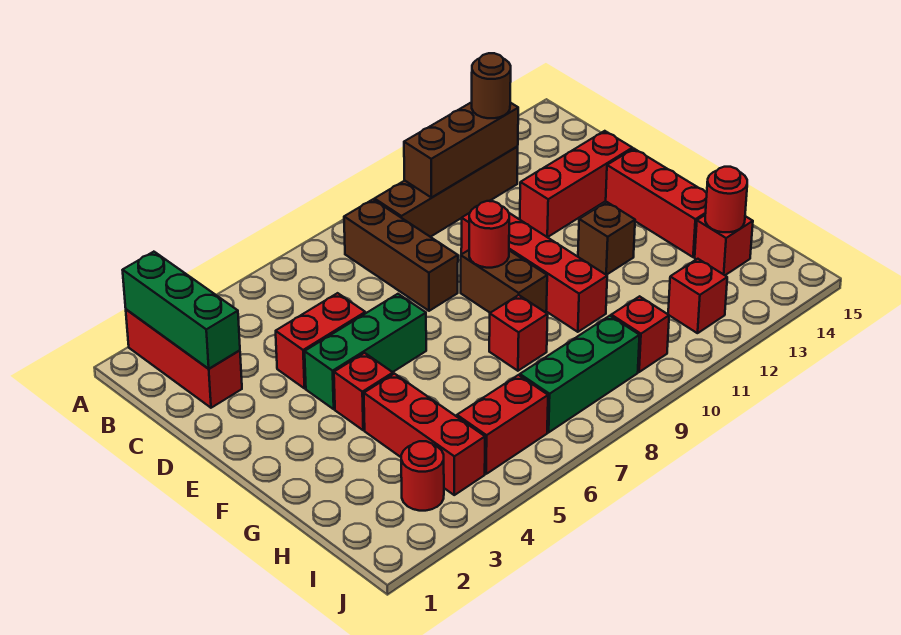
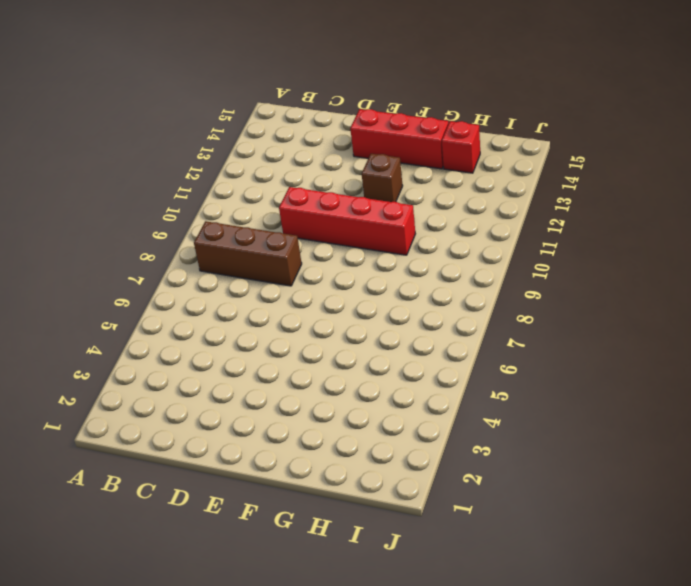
none -> red 1x3 brick [126,310,242,408]
none -> brown 1x4 brick [374,147,518,237]
none -> red 1x2 brick [276,293,365,388]

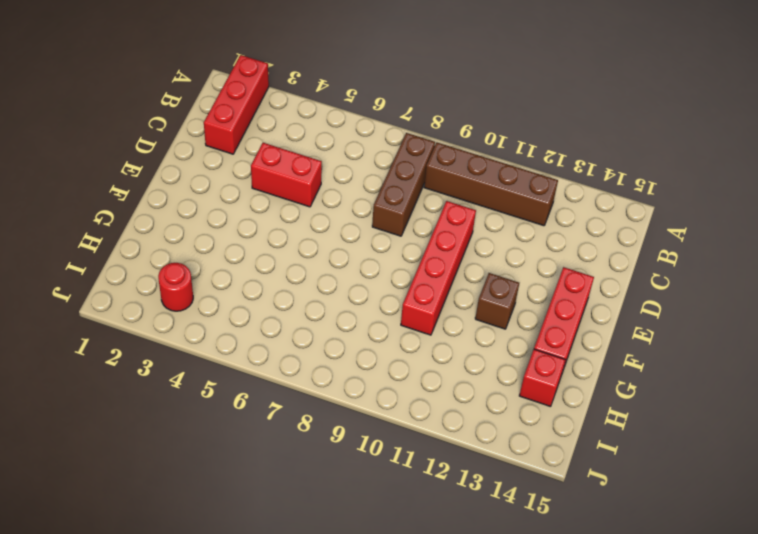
none -> red 1x3 brick [520,131,632,237]
none -> green 1x3 brick [305,294,426,409]
none -> brown 1x2 brick [461,250,547,313]

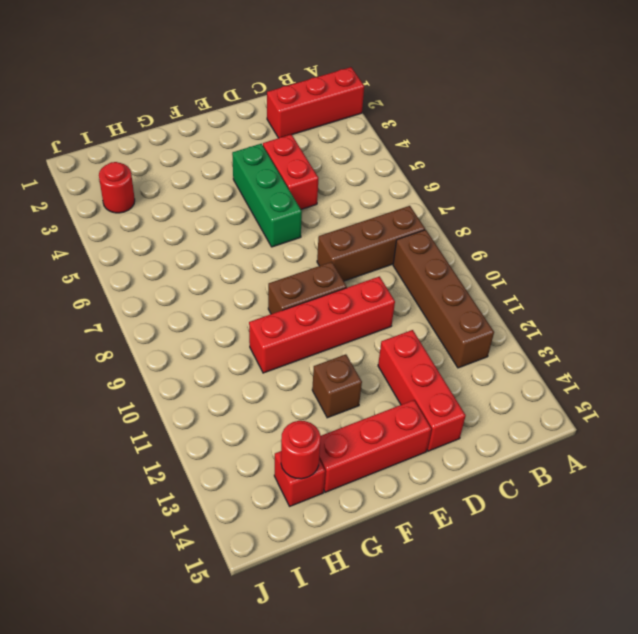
none -> red 1x1 brick [334,353,393,430]
none -> red 1x3 brick [364,374,485,495]
none -> red 1x1 brick [489,295,548,371]

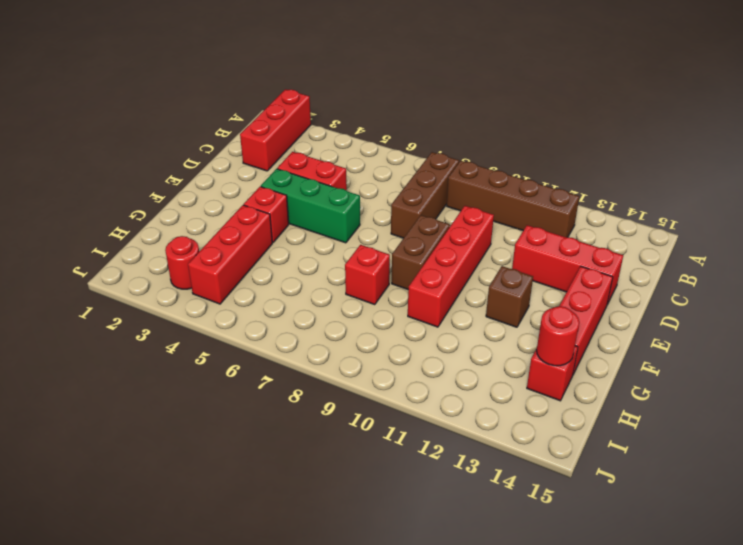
none -> red 1x2 brick [457,375,548,474]
none -> green 1x3 brick [520,316,640,432]
none -> red 1x1 brick [611,296,669,372]

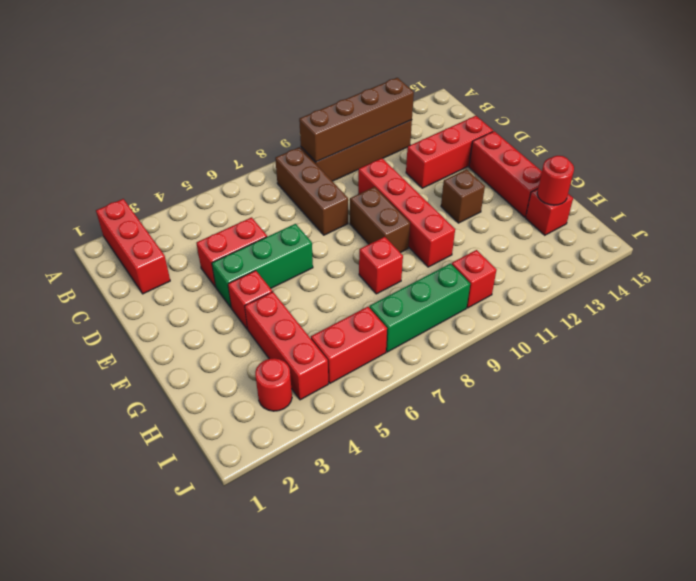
brown 1x4 brick [299,78,414,162] -> brown 1x3 brick [404,102,518,198]
none -> red 1x1 brick [668,259,727,333]
none -> green 1x3 brick [123,252,240,369]
none -> red 1x1 round brick [469,201,509,268]

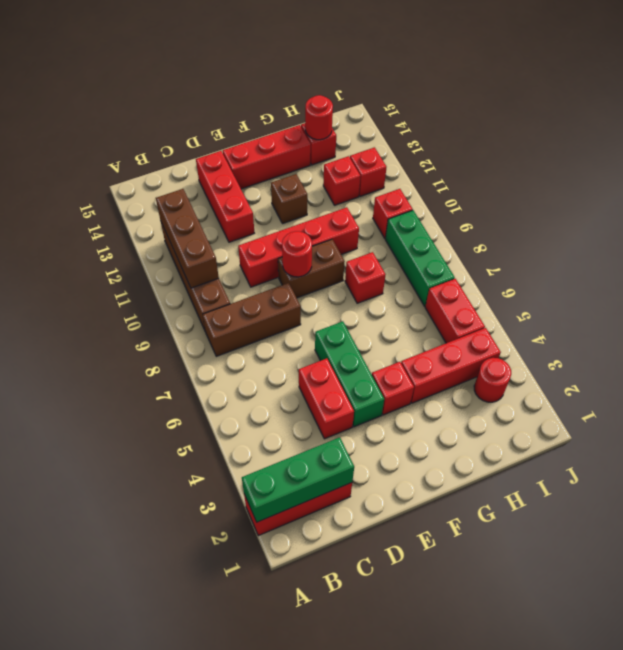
red 1x1 brick [323,156,361,205] -> none
none -> brown 1x1 round brick [472,53,511,118]

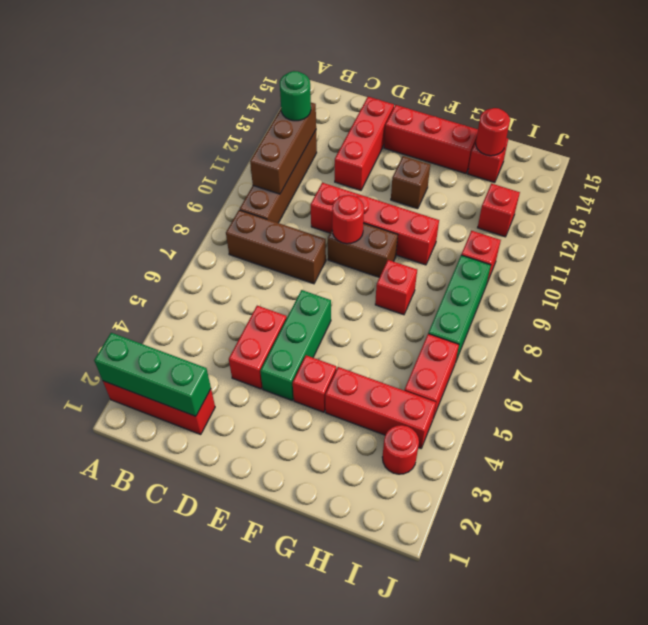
green 1x1 round brick [280,71,311,121] -> brown 1x1 round brick [472,53,511,118]

